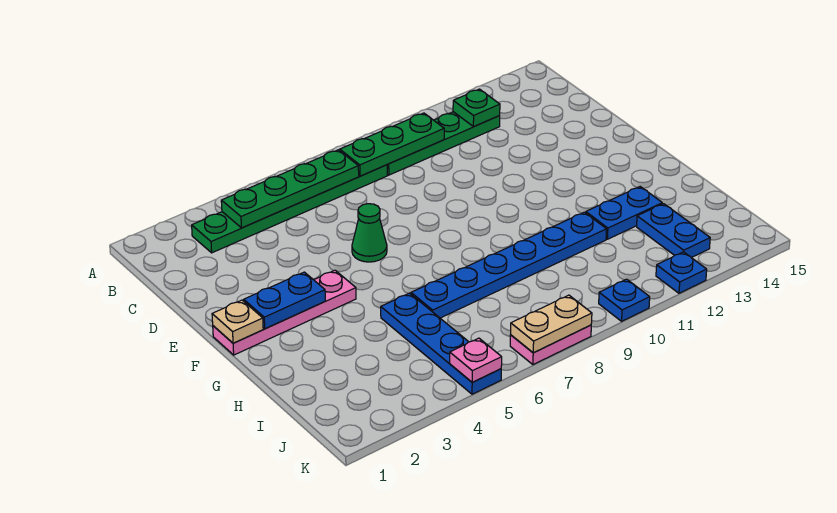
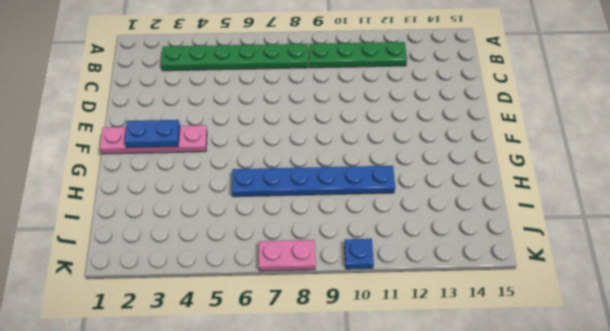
none -> green 1x1 cone [352,204,387,262]
none -> blue 1x4 plate [381,293,501,394]
none -> blue 1x2 plate [586,187,662,239]

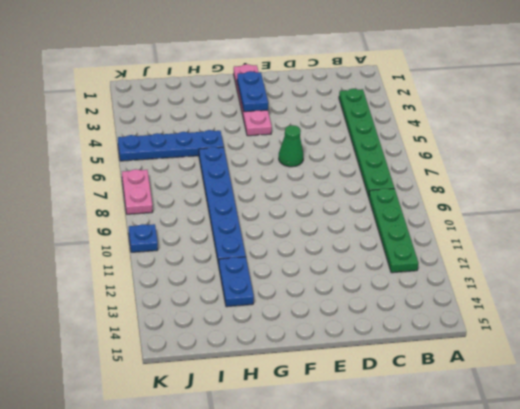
none -> blue 1x2 plate [637,204,710,258]
none -> blue 1x1 plate [656,252,707,293]
none -> green 1x4 plate [221,150,359,228]

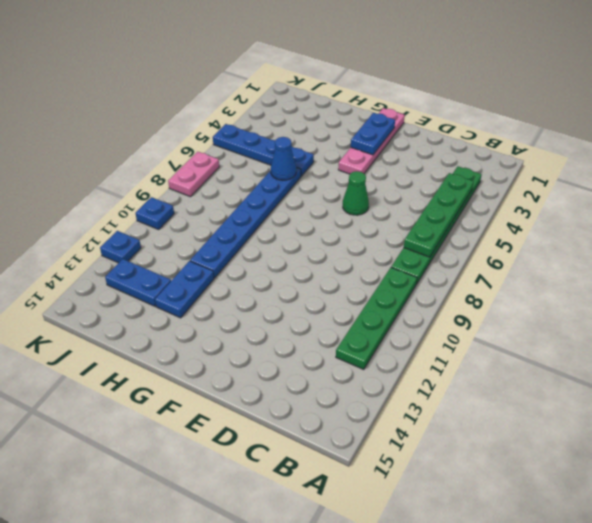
blue 1x1 cone [271,137,296,180] -> none
none -> green 1x3 plate [340,113,444,176]
none -> green 1x1 plate [453,89,500,127]
none -> tan 1x1 plate [212,300,263,343]

